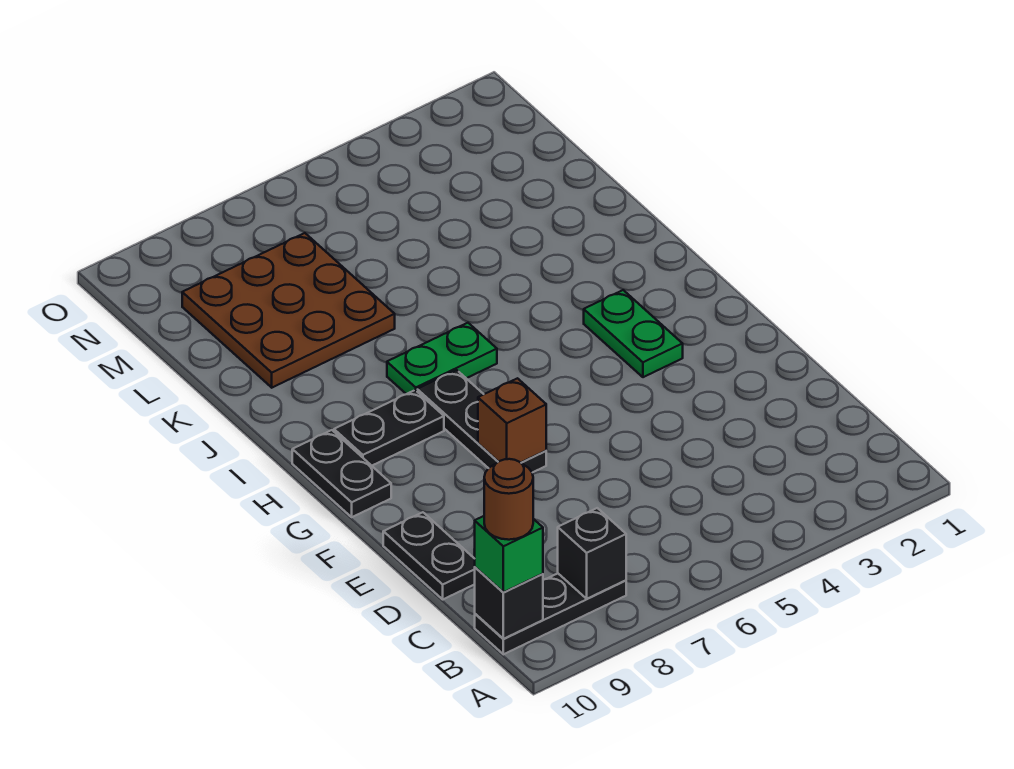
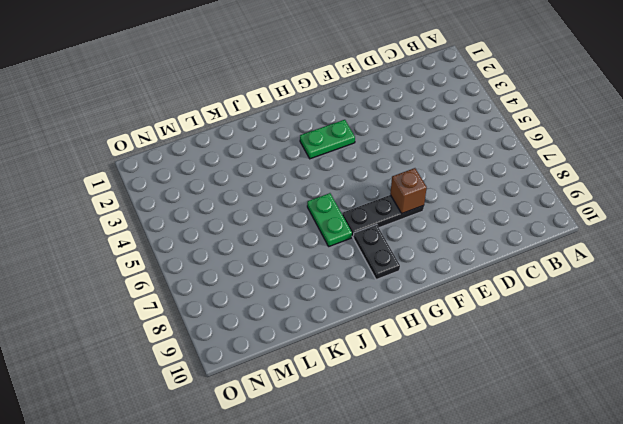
none -> black 1x3 plate [475,574,626,654]
none -> black 1x2 plate [383,512,475,599]
none -> black 1x2 plate [292,430,391,517]

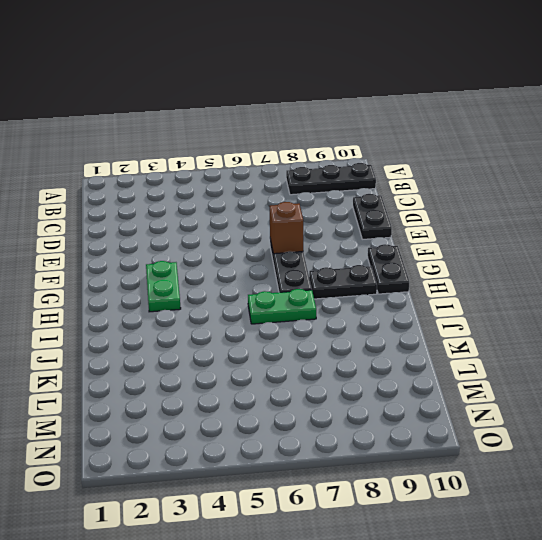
none -> brown 3x3 plate [182,233,395,388]
none -> black 1x1 brick [558,508,626,599]
none -> black 1x1 brick [475,567,543,639]

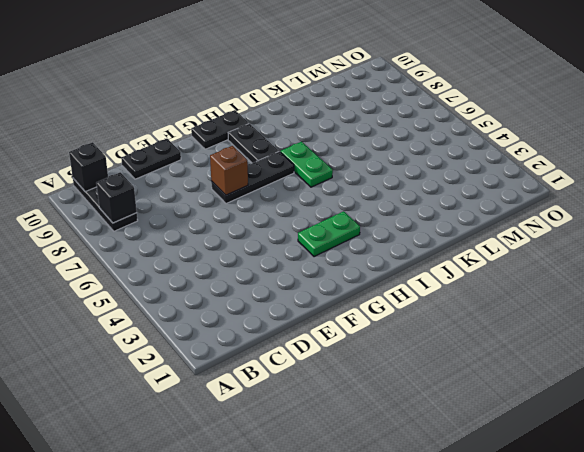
none -> brown 3x3 plate [182,233,395,388]
none -> green 1x1 brick [474,516,543,593]
none -> brown 1x1 round brick [484,459,533,540]

